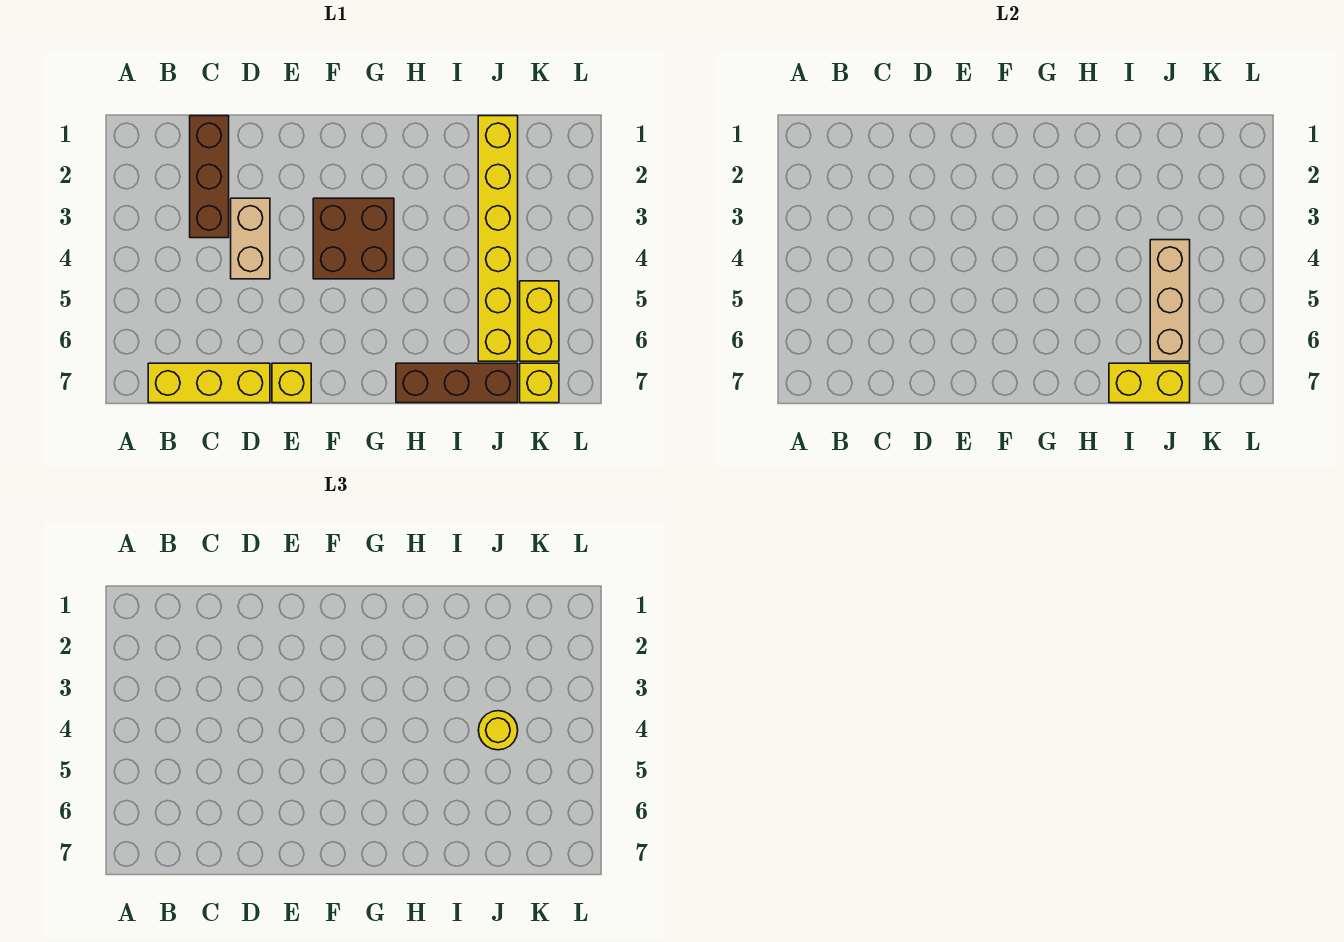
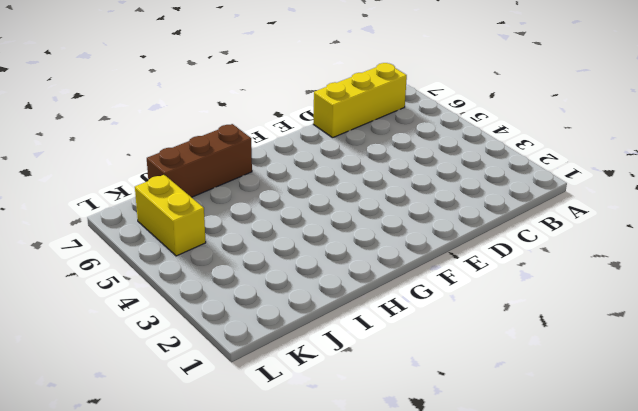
none -> brown 1x3 brick [190,116,229,238]
none -> tan 1x2 brick [231,198,270,279]
none -> yellow 1x1 brick [272,363,311,403]

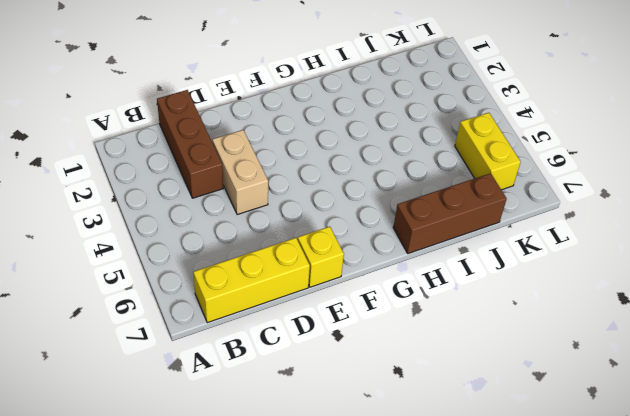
none -> brown 2x2 brick [313,198,394,279]
none -> yellow 1x6 brick [478,116,518,361]
none -> yellow 1x1 brick [520,363,559,403]

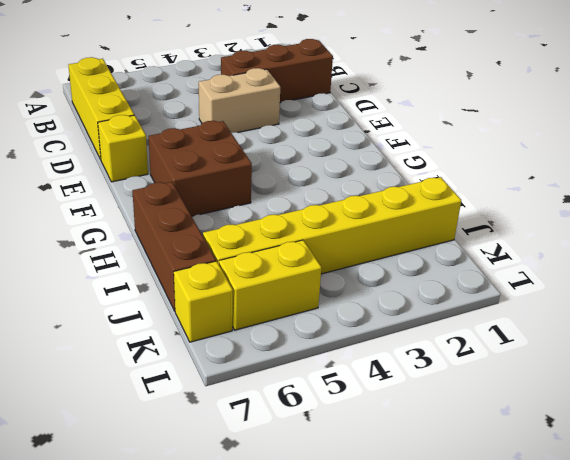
brown 2x2 brick [148,121,252,216] -> brown 2x2 brick moved to [313,198,394,279]
none -> yellow 1x2 brick [1109,363,1190,403]
none -> tan 1x3 brick [1150,240,1190,361]
none -> yellow 1x1 round brick [478,711,518,750]

